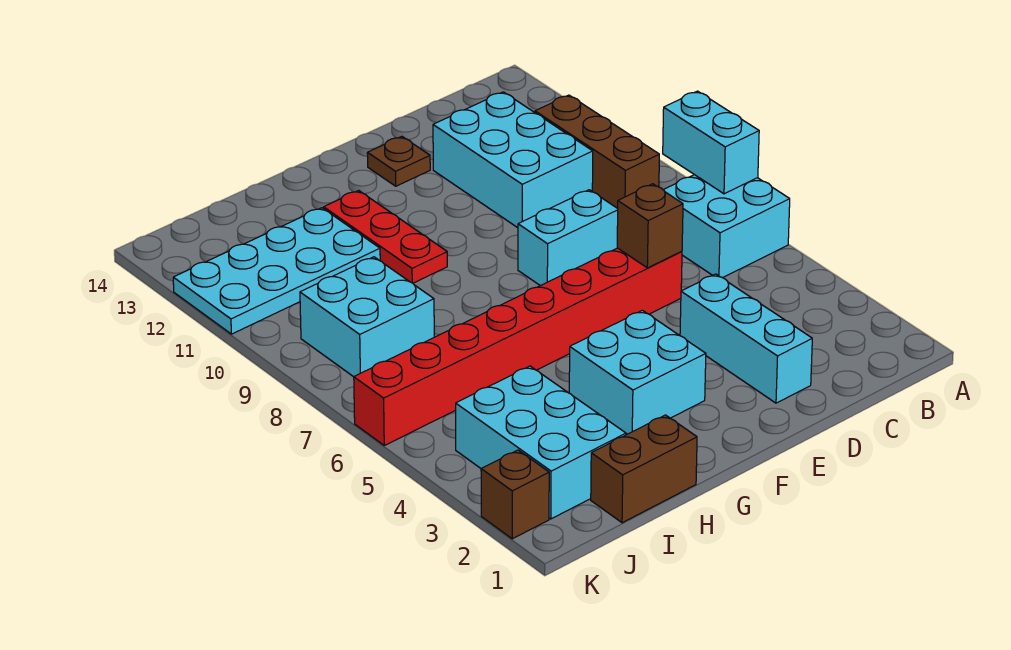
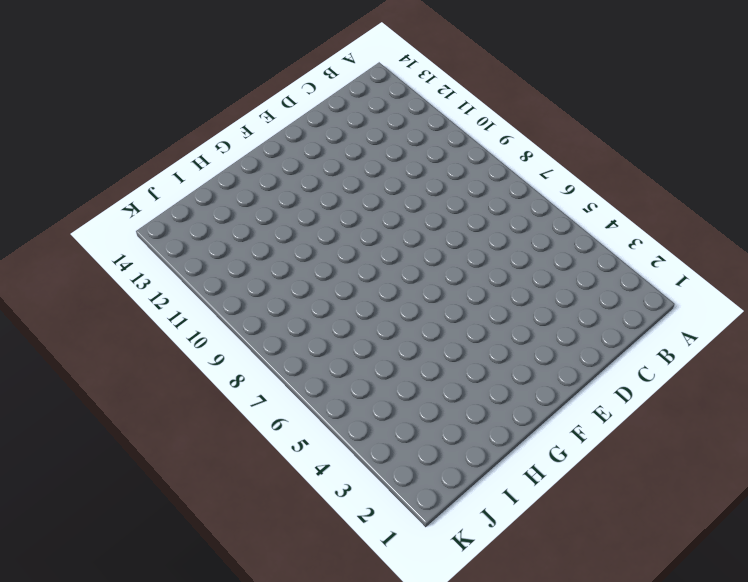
none -> cyan 2x2 brick [664,175,790,278]
none -> brown 1x3 brick [535,95,659,208]
none -> cyan 2x3 brick [433,92,593,228]

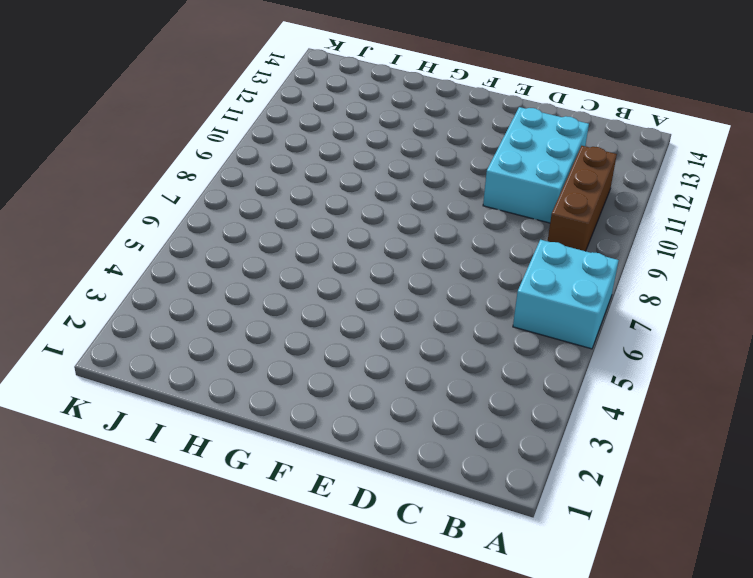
none -> cyan 1x3 brick [680,274,812,403]
none -> red 1x8 brick [354,248,682,445]
none -> cyan 1x2 brick [518,190,618,286]

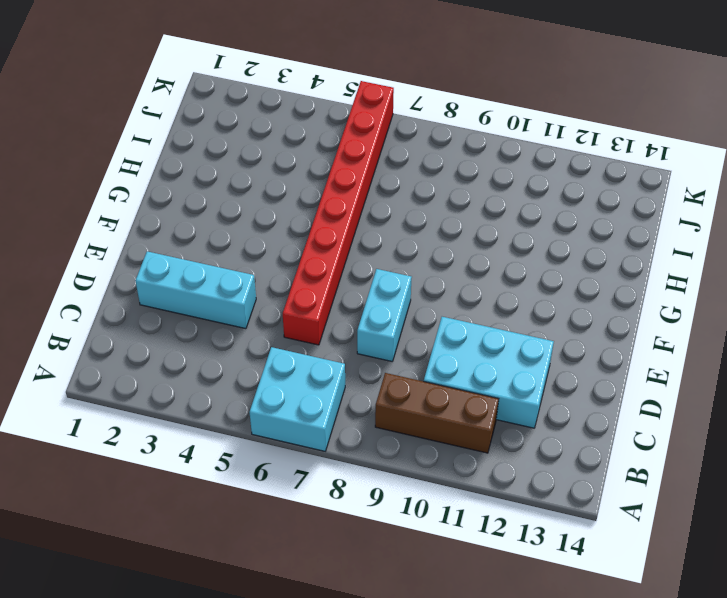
none -> brown 1x1 plate [367,136,430,186]
none -> cyan 2x2 brick [569,310,706,434]
none -> red 1x3 plate [324,190,447,283]

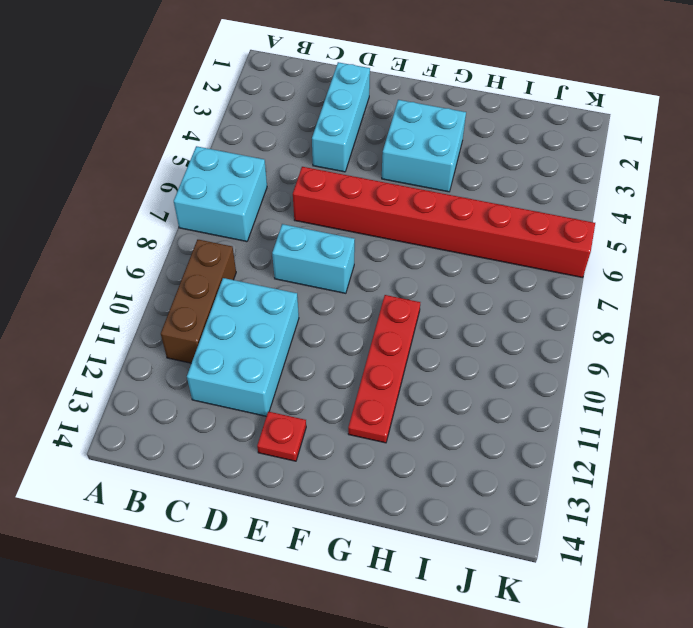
red 1x1 plate [257,412,306,461] -> brown 1x1 plate [367,136,430,186]
red 1x4 plate [348,295,420,443] -> red 1x3 plate [324,190,447,283]
none -> brown 1x2 brick [591,415,697,523]
none -> cyan 2x4 plate [173,208,380,334]
none -> cyan 2x3 brick [456,366,626,519]

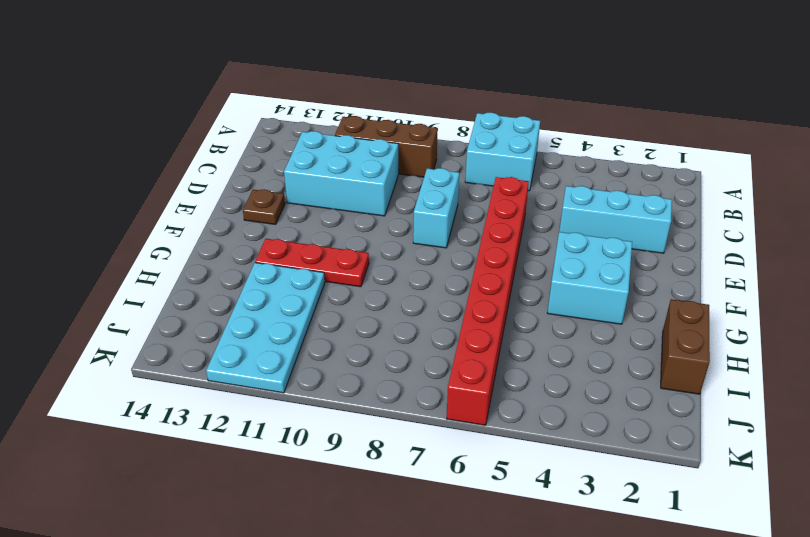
none -> cyan 2x3 brick [456,366,626,519]
none -> cyan 2x2 brick [300,257,434,377]
none -> brown 1x1 brick [481,450,549,539]

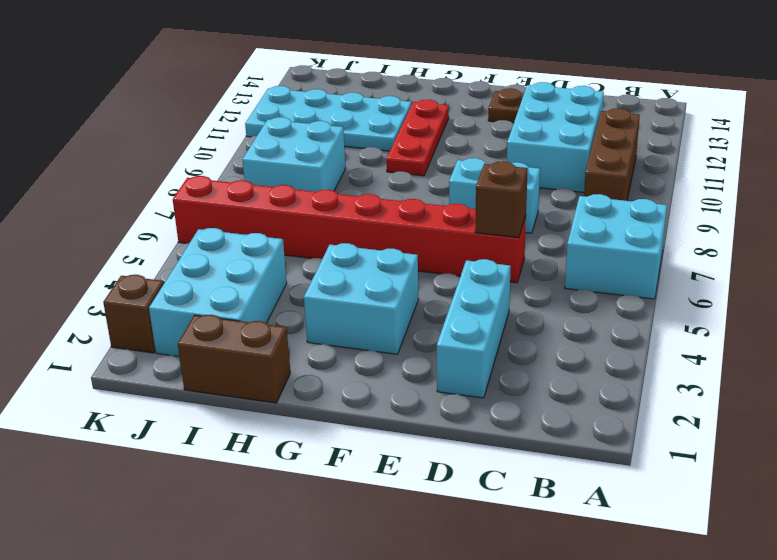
none -> cyan 1x2 brick [663,91,759,194]

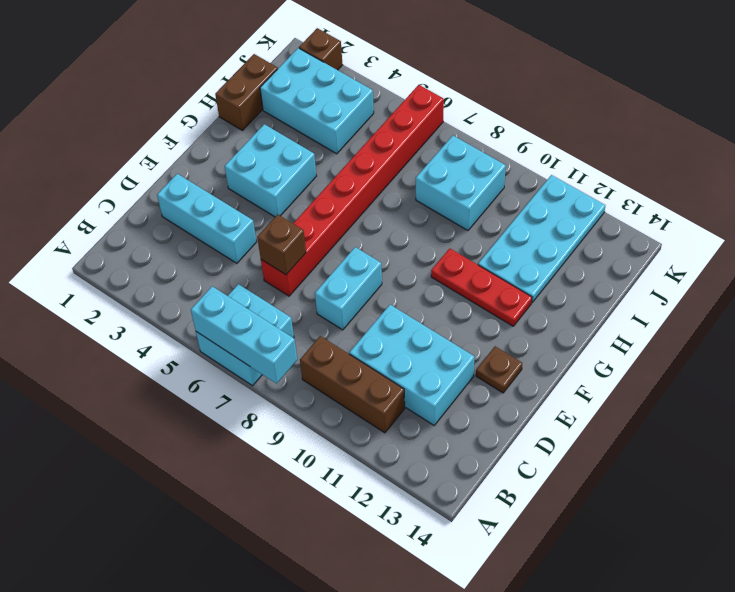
cyan 1x3 brick [191,286,297,384] -> cyan 1x2 brick [663,91,759,194]

